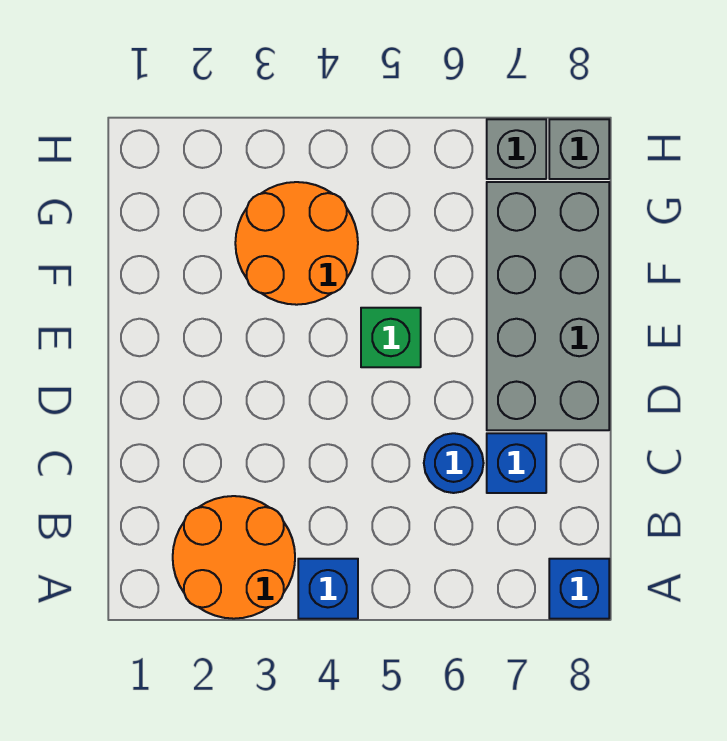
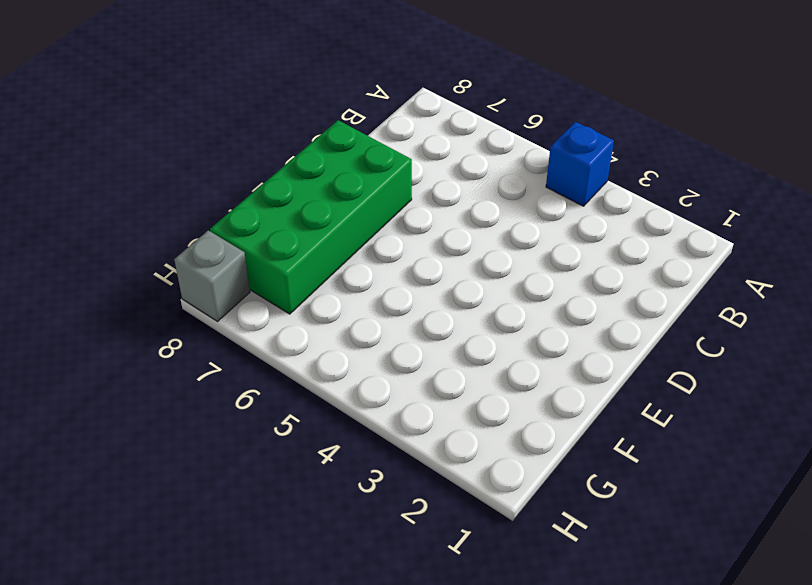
green 2x4 brick [210,120,412,314] -> grey 2x4 brick [487,182,609,430]
none -> orange 2x2 round brick [173,496,295,619]
none -> blue 1x1 brick [549,559,609,619]

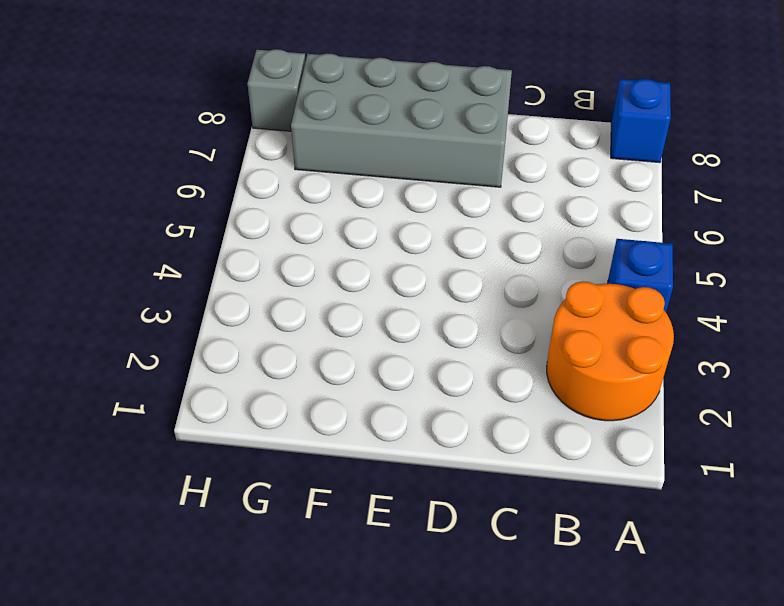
none -> blue 1x1 round brick [424,433,484,493]
none -> blue 1x1 brick [487,433,546,493]

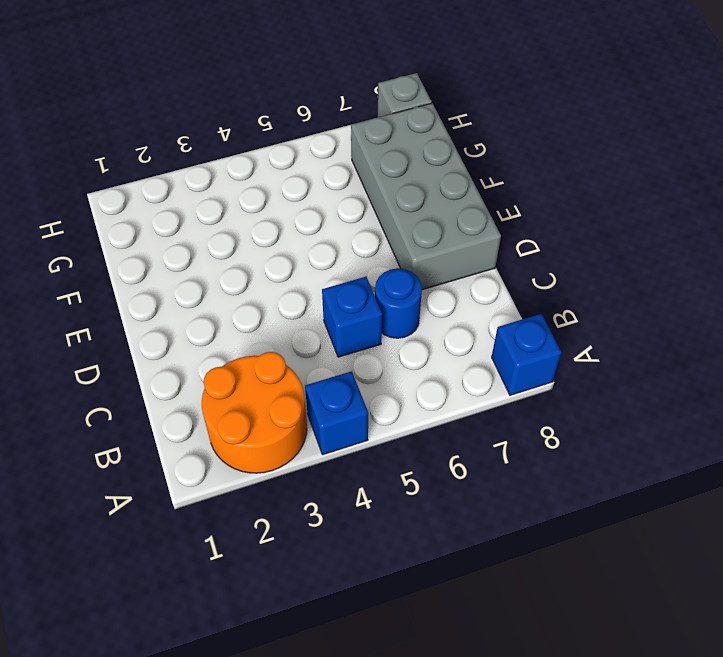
blue 1x1 brick [322,277,382,357] -> blue 1x1 brick moved to [487,433,546,493]
none -> green 1x1 brick [361,308,421,367]
none -> orange 2x2 round brick [235,182,358,305]

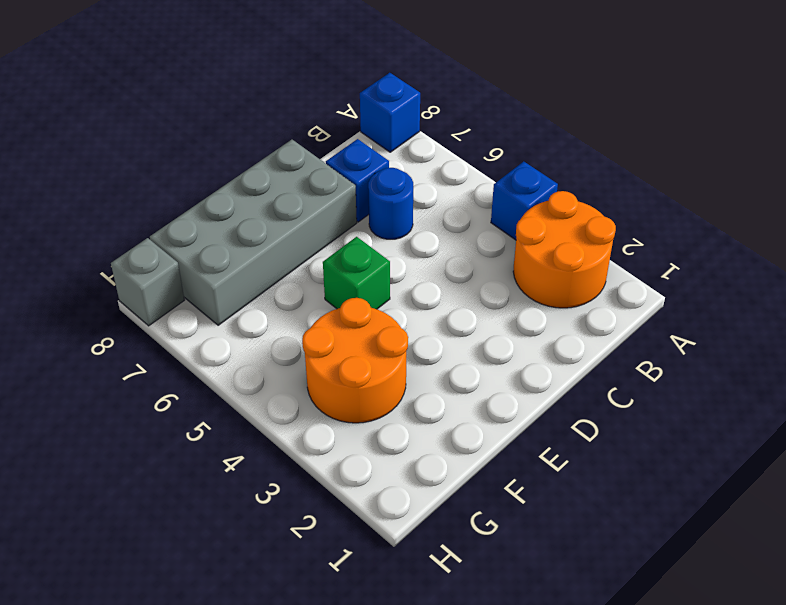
none -> grey 1x1 brick [487,119,546,179]

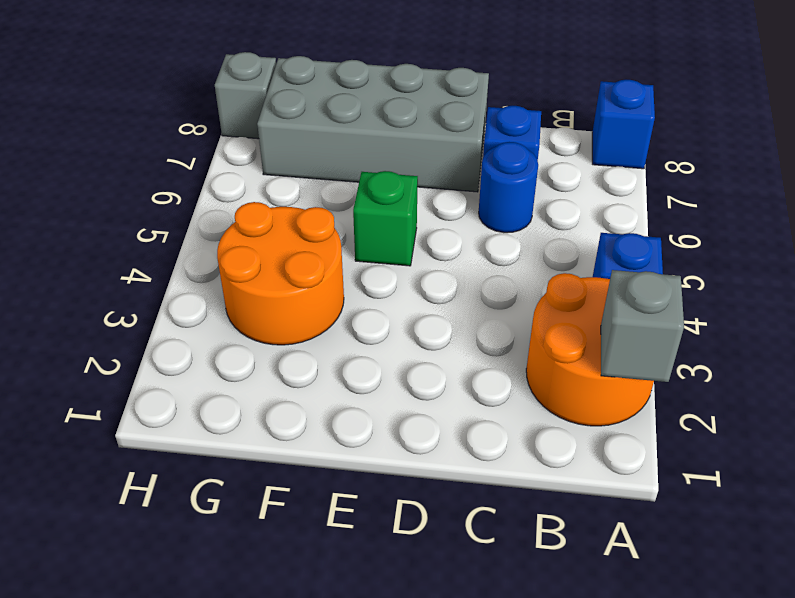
grey 1x1 brick [601,270,684,382] -> grey 1x1 brick moved to [487,119,546,179]

